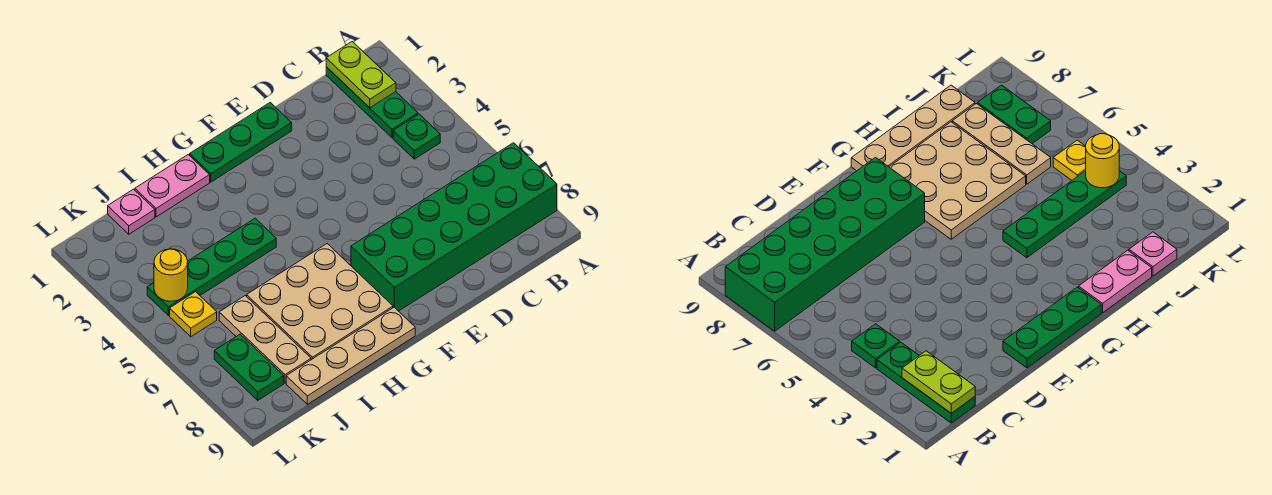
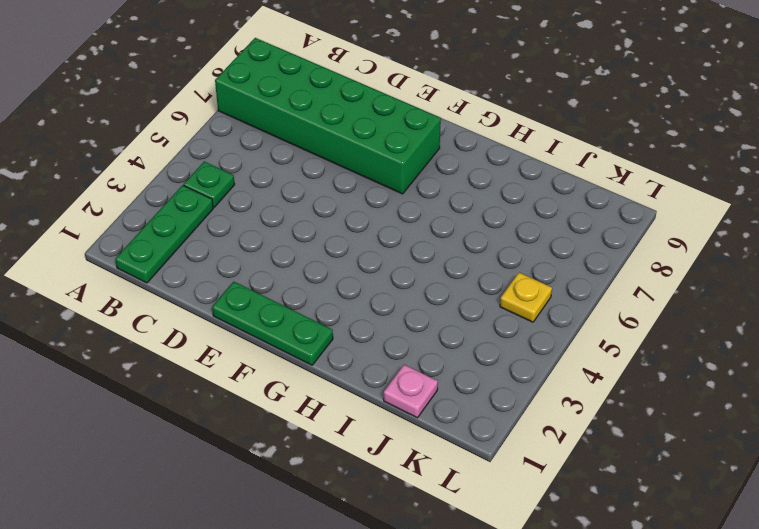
none -> tan 3x3 plate [247,244,393,360]
none -> tan 1x4 plate [286,307,415,404]
none -> pink 1x2 plate [135,155,210,217]

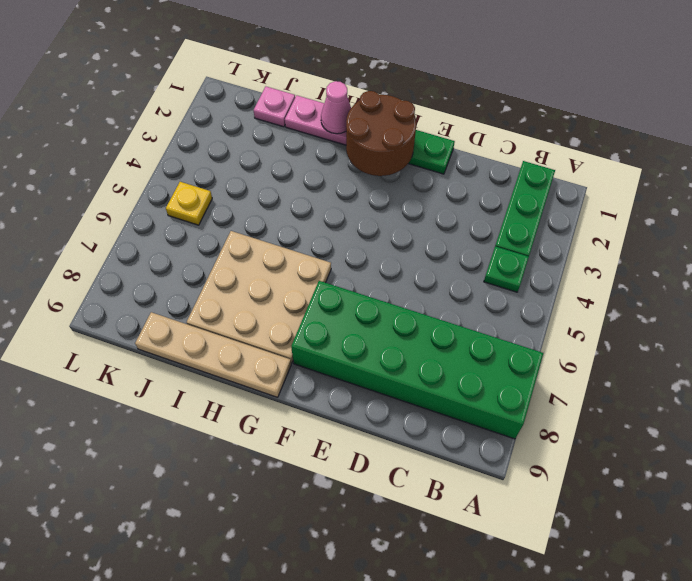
brown 2x2 round brick [346,91,416,176] -> none
pink 1x1 cone [321,81,351,134] -> none
none -> green 1x4 plate [147,218,276,315]
none -> tan 1x3 plate [219,296,311,383]
none -> green 1x2 plate [214,334,284,400]

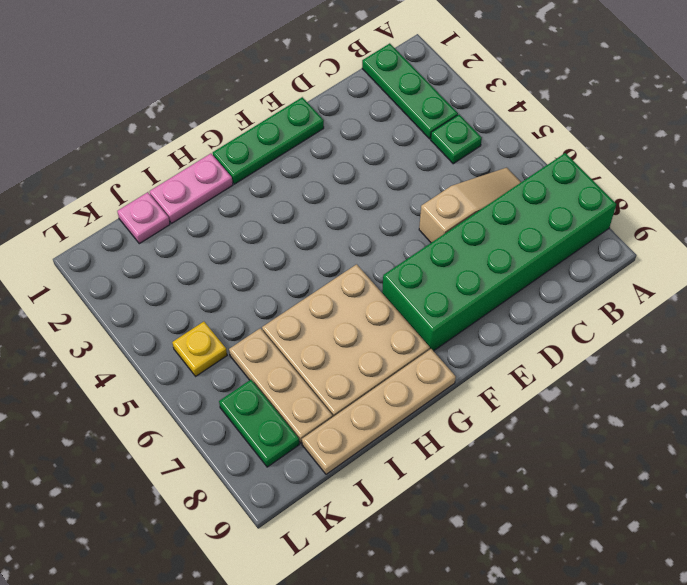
tan 1x3 slope [419,168,521,243] -> none
none -> green 1x4 plate [147,218,276,315]
none -> lime 1x2 plate [326,42,396,108]
none -> yellow 1x1 round brick [154,249,188,301]

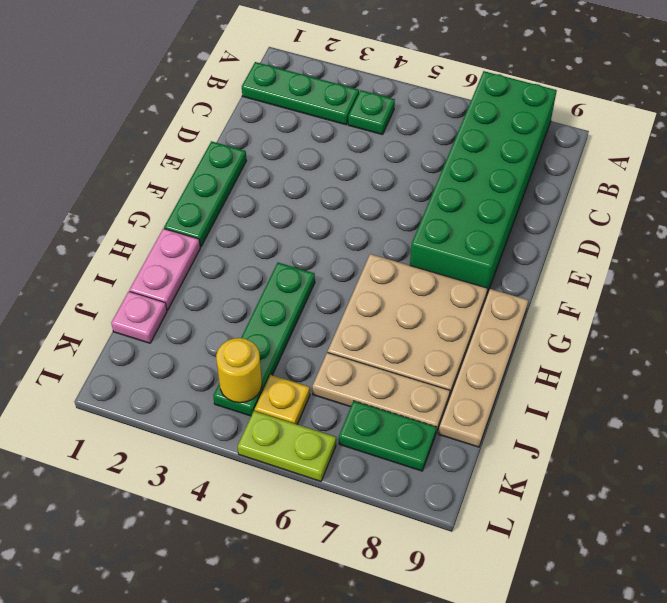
lime 1x2 plate [238,411,336,481] -> lime 1x2 plate moved to [326,42,396,108]

